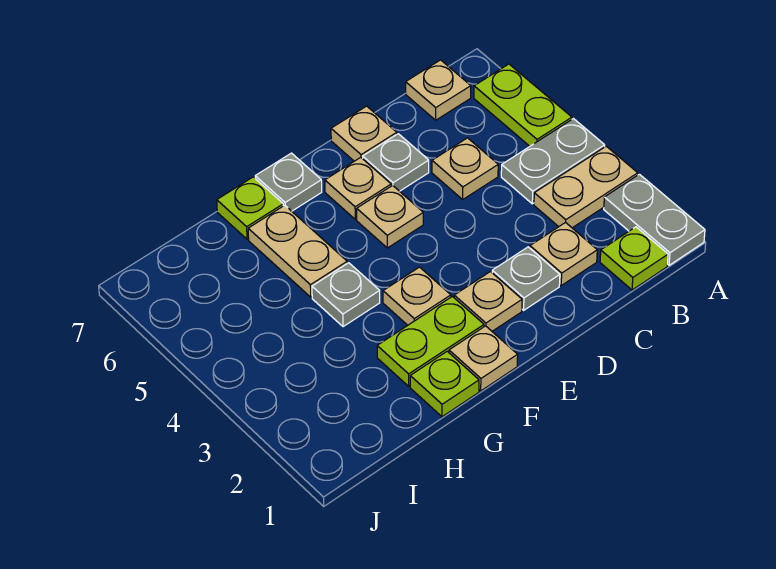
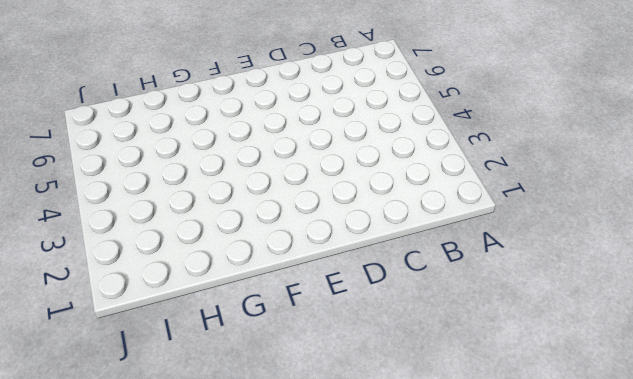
none -> grey 1x2 plate [604,174,705,265]
none -> tan 1x2 plate [534,146,638,228]
none -> grey 1x2 plate [501,119,605,204]

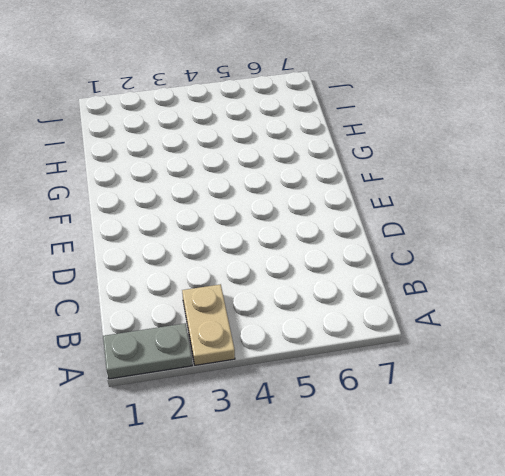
none -> grey 1x2 plate [501,119,605,204]
none -> lime 1x2 plate [474,64,572,146]
none -> lime 1x1 plate [600,227,668,290]

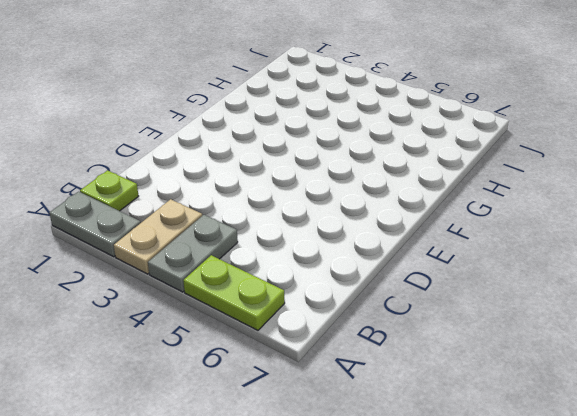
none -> tan 1x1 plate [406,60,471,120]
none -> tan 1x1 plate [530,222,597,286]
none -> tan 1x1 plate [432,138,498,199]

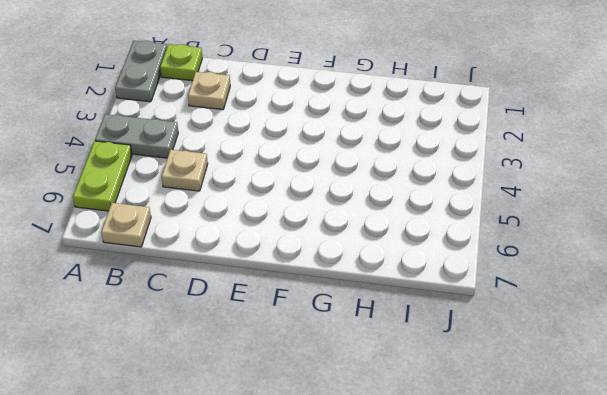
none -> tan 1x2 plate [534,146,638,228]
none -> grey 1x1 plate [492,247,560,310]
none -> grey 1x1 plate [363,134,429,191]

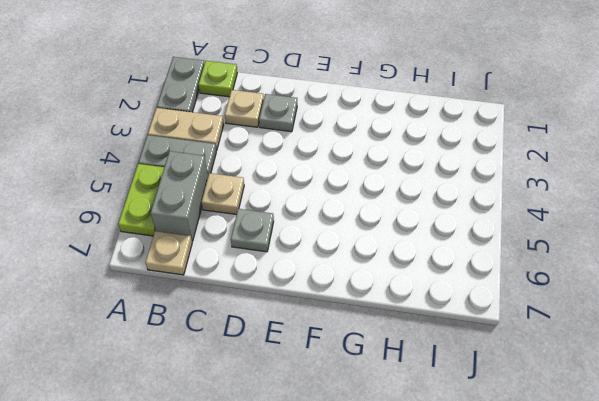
grey 1x2 brick [151,151,208,241] -> none
none -> tan 1x1 plate [331,106,397,161]
none -> tan 1x1 plate [454,272,522,331]
none -> tan 1x1 plate [357,186,423,248]

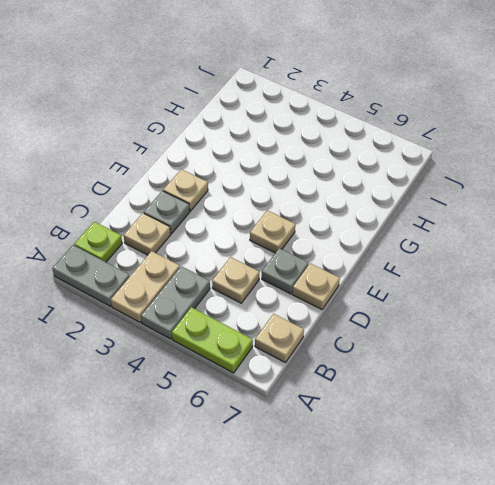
none -> tan 1x1 plate [325,157,391,219]
none -> tan 1x1 plate [449,326,518,391]
none -> lime 1x2 plate [377,296,484,386]

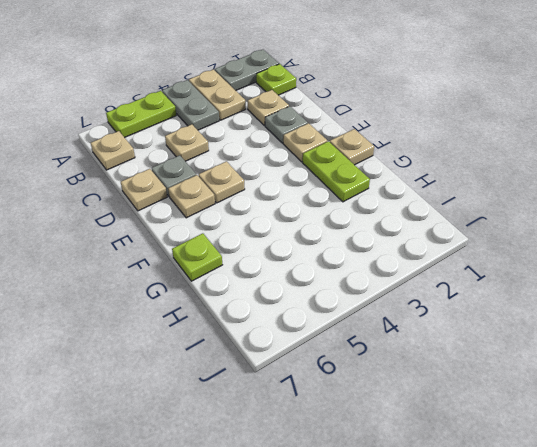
none -> tan 1x1 plate [383,267,451,325]
none -> grey 1x1 plate [255,153,322,211]
none -> lime 1x1 plate [410,351,479,417]

